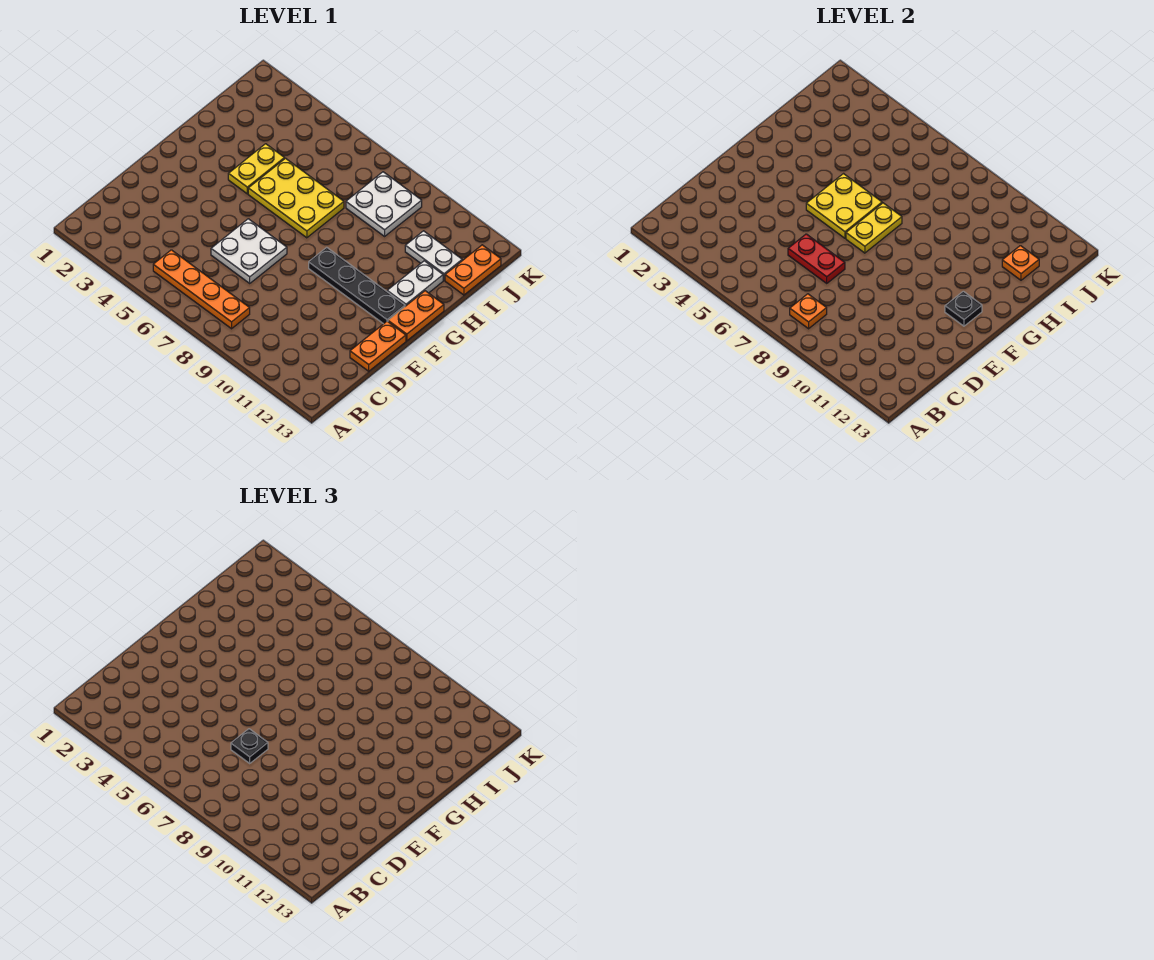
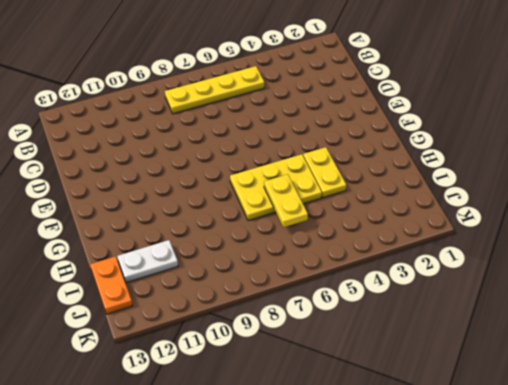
yellow 1x4 plate [165,66,264,114] -> orange 1x4 plate [153,250,250,329]
yellow 1x2 plate [264,174,308,227] -> yellow 1x2 plate moved to [846,203,902,253]
none -> white 2x2 plate [211,219,287,283]
none -> orange 1x2 plate [350,321,406,371]
none -> black 1x4 plate [309,247,405,324]

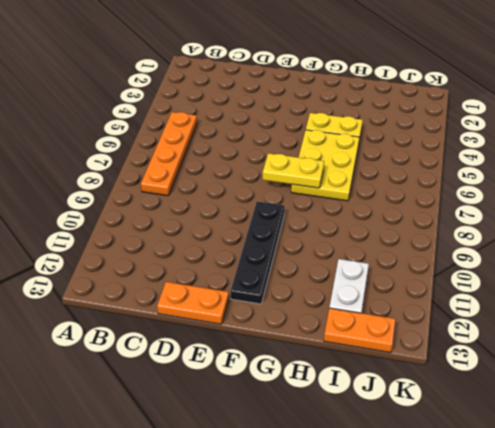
none -> white 2x2 plate [211,219,287,283]
none -> orange 1x2 plate [388,291,444,341]
none -> white 1x2 plate [387,261,443,306]

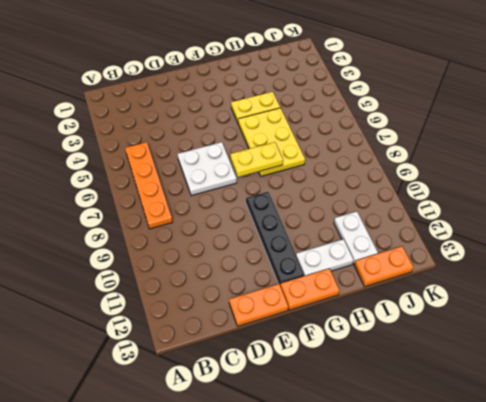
none -> white 2x2 plate [346,172,422,236]
none -> orange 1x1 plate [790,294,827,329]
none -> red 1x2 plate [788,234,845,283]

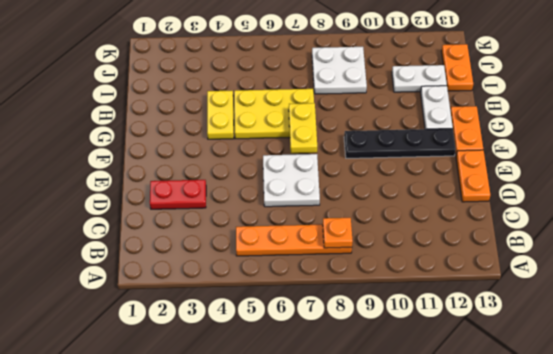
red 1x2 plate [150,180,206,209] -> red 1x2 plate moved to [788,234,845,283]
none -> yellow 2x2 plate [806,174,882,238]
none -> black 1x1 plate [945,291,982,326]
none -> orange 1x1 plate [1002,246,1039,280]

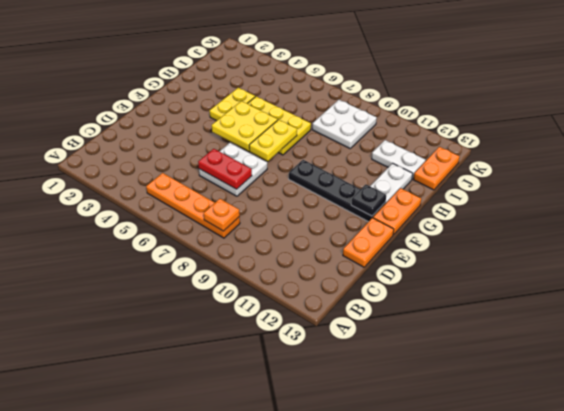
none -> orange 1x1 plate [1002,246,1039,280]
none -> black 1x1 plate [231,729,268,763]

